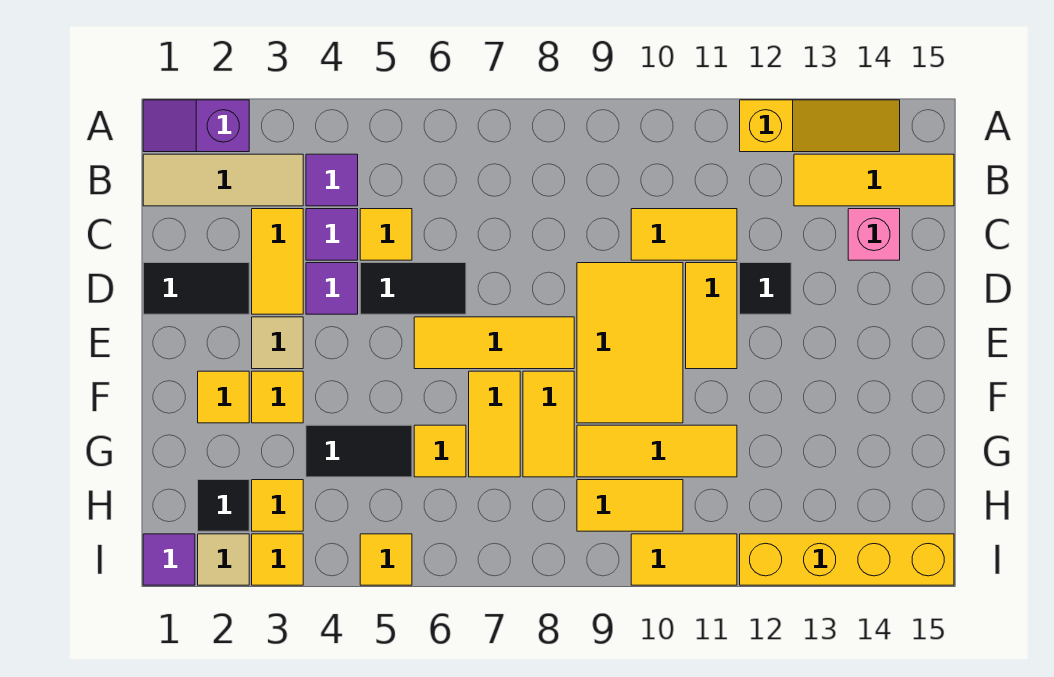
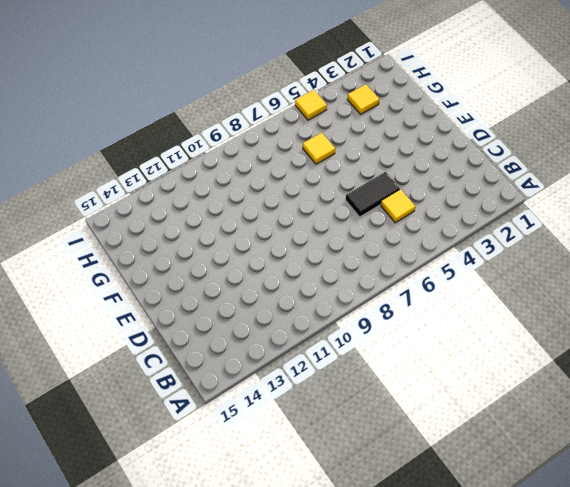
none -> purple 1x2 slope [143,100,249,152]
none -> yellow 1x3 slope [740,100,900,152]
none -> tan 1x3 tile [143,154,303,206]
none -> purple 1x1 tile [306,154,358,206]

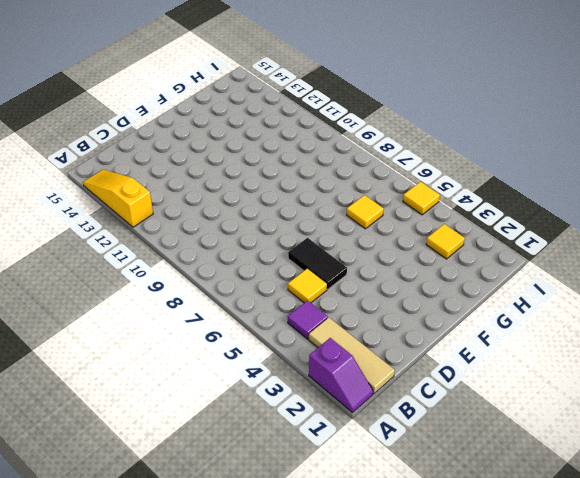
none -> yellow 1x3 tile [794,154,954,206]
none -> yellow 1x2 tile [252,209,303,314]
none -> purple 1x1 tile [306,209,358,260]
none -> yellow 1x2 tile [631,209,737,260]

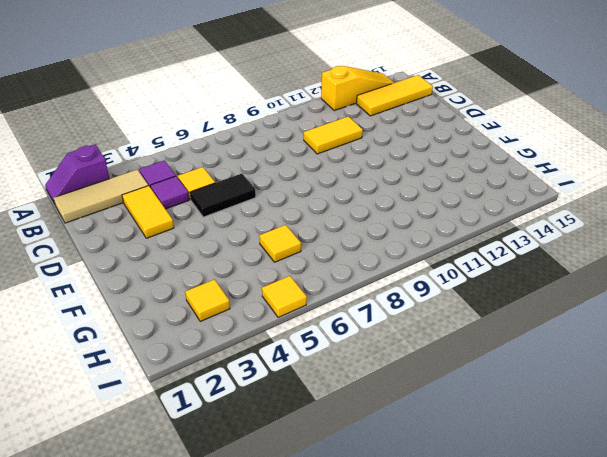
none -> pink 1x1 brick [848,209,900,260]
none -> black 1x2 tile [143,263,249,314]
none -> purple 1x1 tile [306,263,358,314]
none -> yellow 2x3 tile [577,263,683,423]

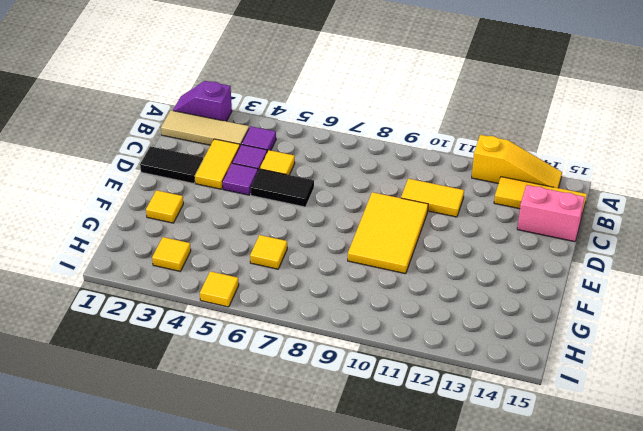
pink 1x2 brick [517,185,585,242] -> pink 1x1 brick [848,209,900,260]
none -> yellow 1x2 tile [686,263,737,369]
none -> black 1x1 tile [740,263,791,314]
none -> tan 1x1 tile [252,317,303,369]
none -> yellow 1x3 tile [414,317,574,369]

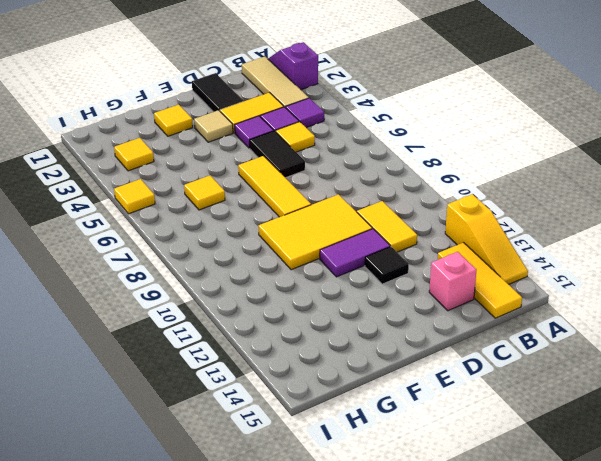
purple 1x2 tile [320,229,390,277] -> yellow 1x2 tile [686,263,737,369]
none -> yellow 1x1 tile [252,371,303,423]
none -> yellow 1x2 tile [469,371,520,477]
none -> yellow 1x2 tile [523,371,574,477]
none -> black 1x2 tile [306,425,412,477]

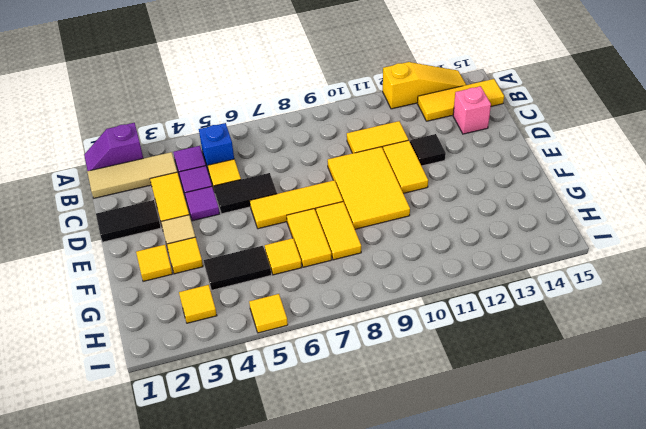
blue 1x1 brick [199,123,234,169] -> none
none -> yellow 1x3 tile [577,425,737,477]
none -> black 1x1 tile [198,480,249,531]
none -> yellow 1x2 tile [577,480,683,531]
none -> purple 1x1 tile [143,534,195,585]

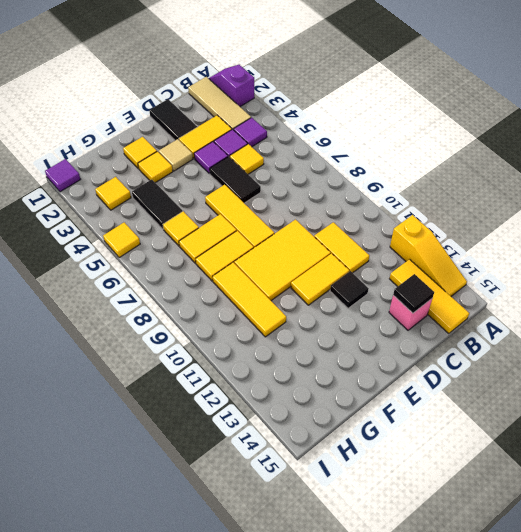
black 1x1 tile [393,274,434,313] -> black 1x1 tile moved to [198,480,249,531]
none -> yellow 1x2 tile [577,480,683,531]
none -> tan 1x1 tile [198,534,249,585]
none -> yellow 1x1 tile [252,534,303,585]
none -> yellow 1x2 tile [631,534,737,585]

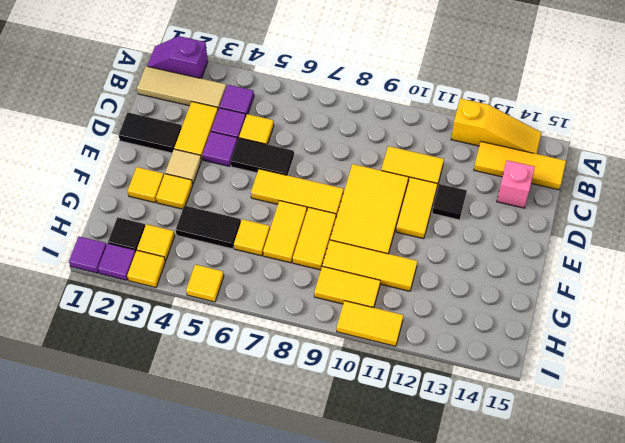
purple 1x1 tile [98,243,136,280] -> tan 1x1 tile [198,534,249,585]
none -> yellow 1x4 brick [740,534,954,585]

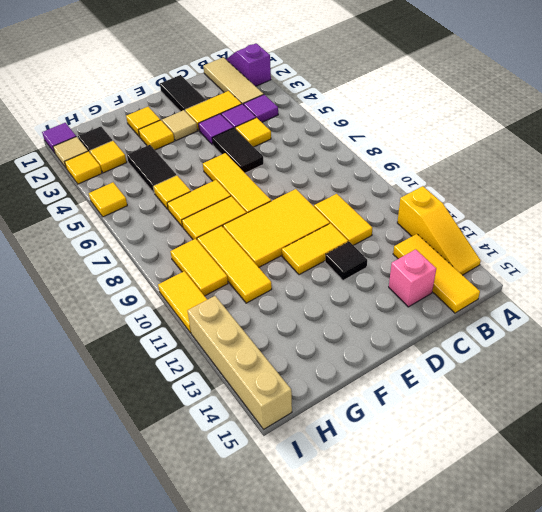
tan 1x4 brick [187,296,292,429] -> yellow 1x4 brick [740,534,954,585]

